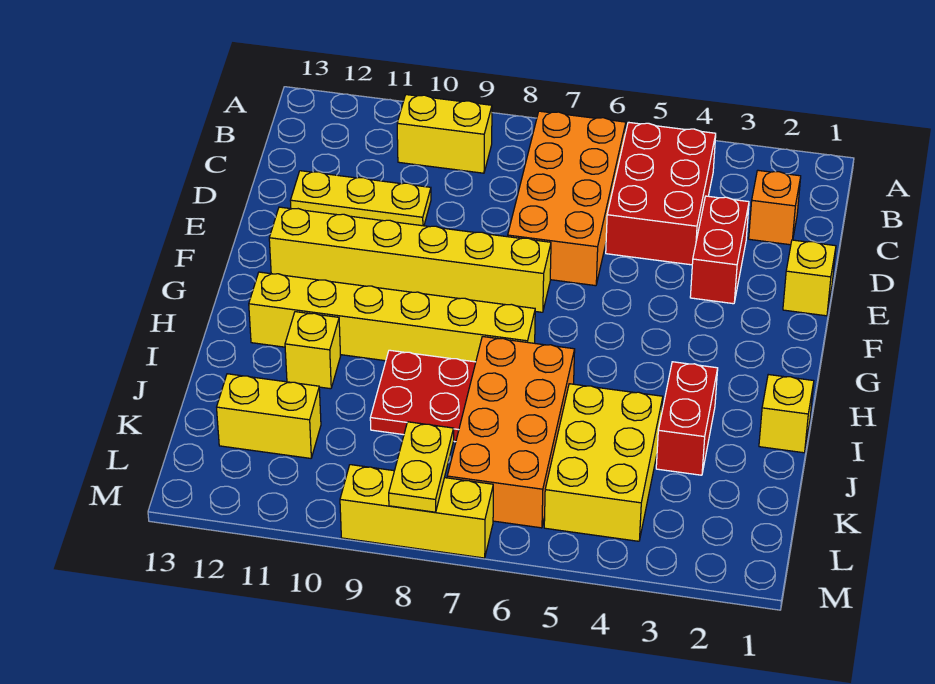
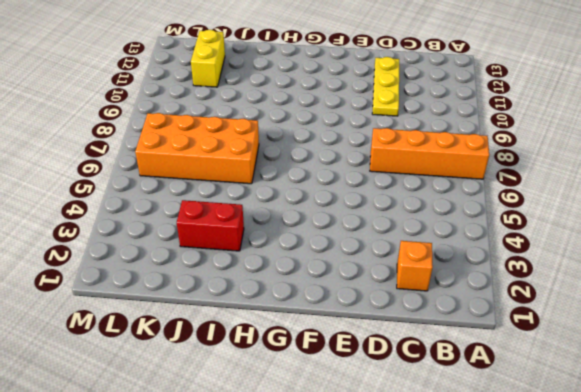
orange 1x4 brick [370,128,489,179] -> orange 2x4 brick [508,111,626,286]
none -> red 2x3 brick [606,122,716,265]
none -> yellow 1x2 brick [397,95,492,173]
none -> red 1x2 brick [690,196,749,304]

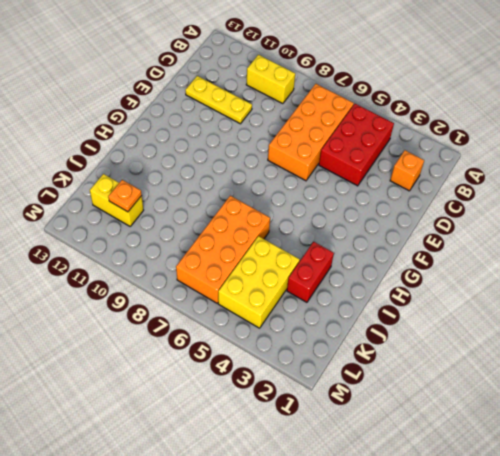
orange 1x1 plate [108,180,142,212] -> none
none -> red 1x2 brick [690,196,749,304]
none -> yellow 1x1 brick [783,240,836,316]
none -> yellow 1x6 brick [269,207,551,312]

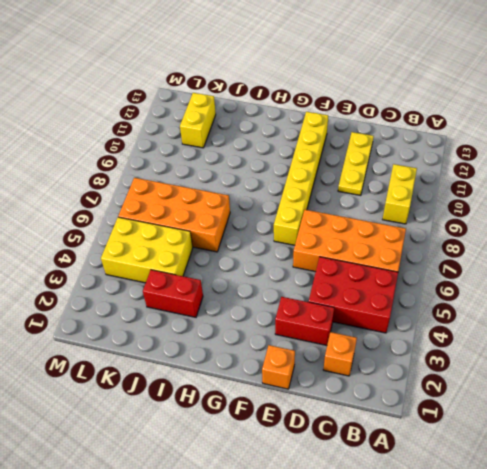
orange 1x1 brick [262,345,295,389] -> yellow 1x1 brick [783,240,836,316]
none -> yellow 1x6 brick [249,272,535,362]
none -> yellow 1x1 brick [759,375,814,453]
none -> red 2x2 plate [370,350,476,442]

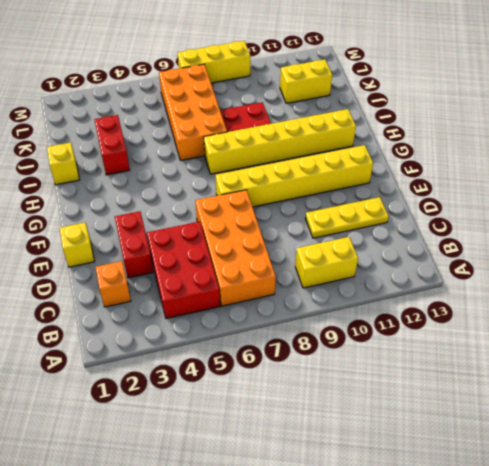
none -> yellow 1x1 brick [285,312,340,389]
none -> yellow 2x3 brick [544,384,663,541]
none -> yellow 1x2 plate [389,422,454,512]

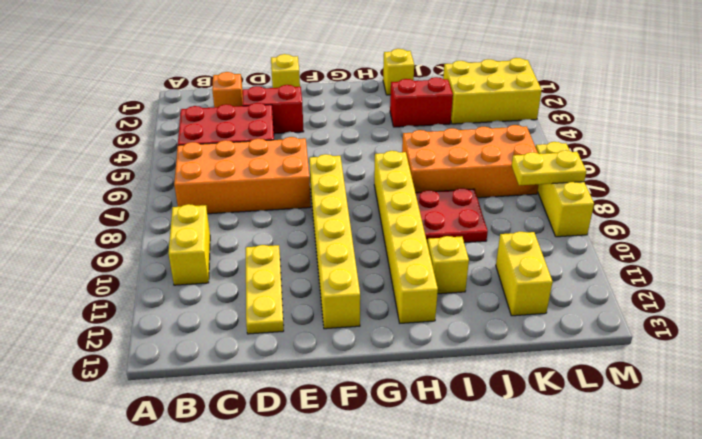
yellow 2x3 brick [443,58,542,124] -> yellow 2x3 brick moved to [544,384,663,541]

